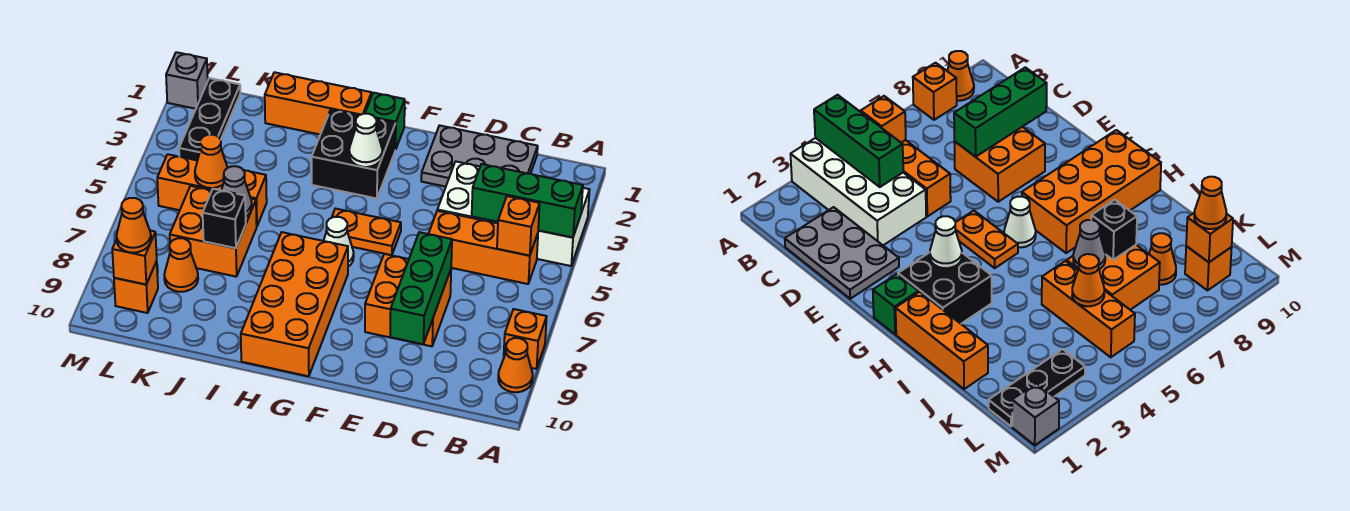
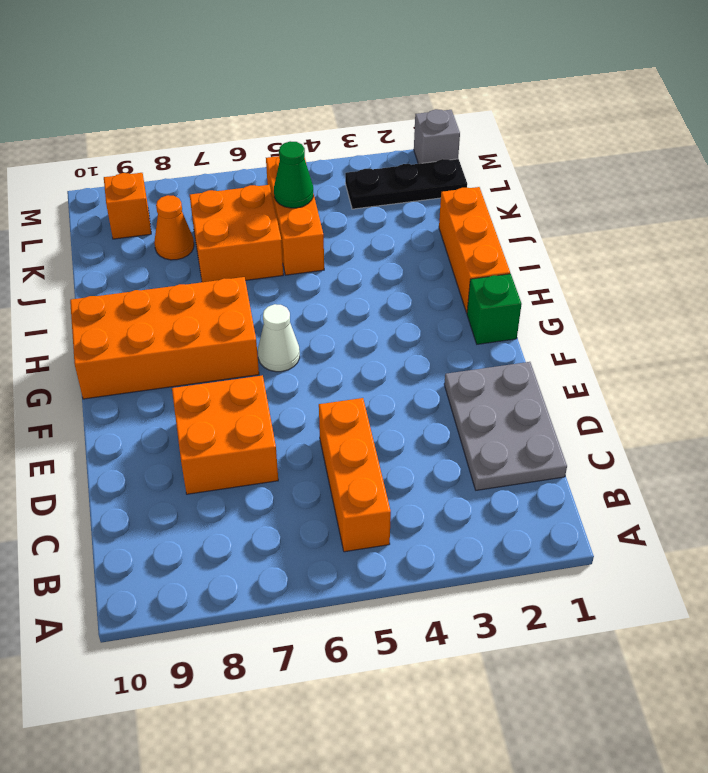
green 1x1 cone [274,141,313,208] -> orange 1x1 cone [195,134,227,188]
none -> white 2x4 brick [437,161,590,266]
none -> orange 1x1 brick [504,309,547,369]
none -> orange 1x1 cone [498,338,533,392]

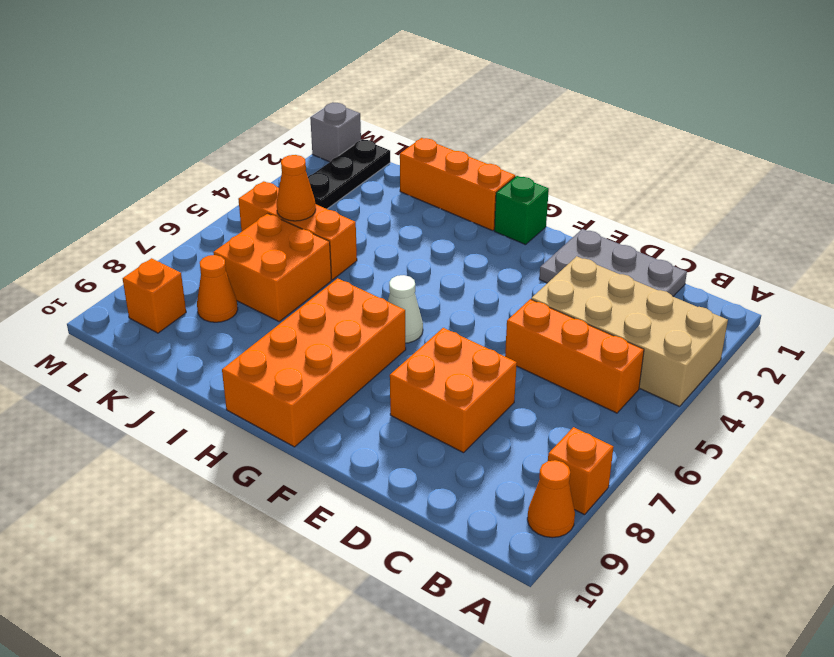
tan 2x4 brick [531,256,728,407] -> white 2x4 brick [437,161,590,266]
none -> orange 1x2 plate [332,209,401,255]
none -> black 2x2 brick [312,110,396,199]
none -> green 1x3 brick [472,164,583,238]

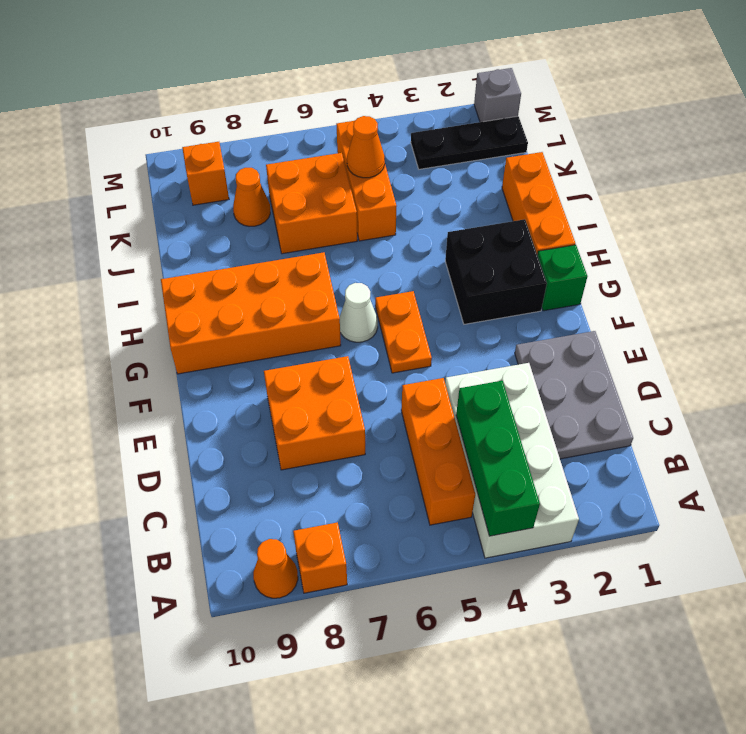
none -> orange 1x1 brick [497,196,540,256]
none -> green 1x3 brick [390,232,452,344]
none -> white 1x1 cone [349,114,382,167]

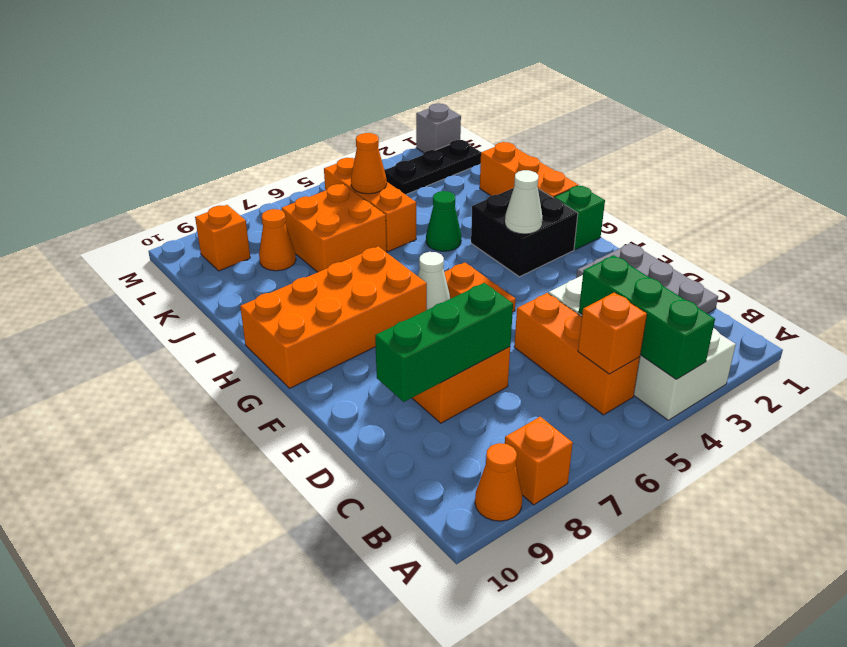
green 1x1 cone [426,191,461,251] -> none
none -> grey 1x1 cone [221,166,252,216]
none -> black 1x1 brick [203,189,246,248]
none -> orange 1x1 brick [112,231,157,285]

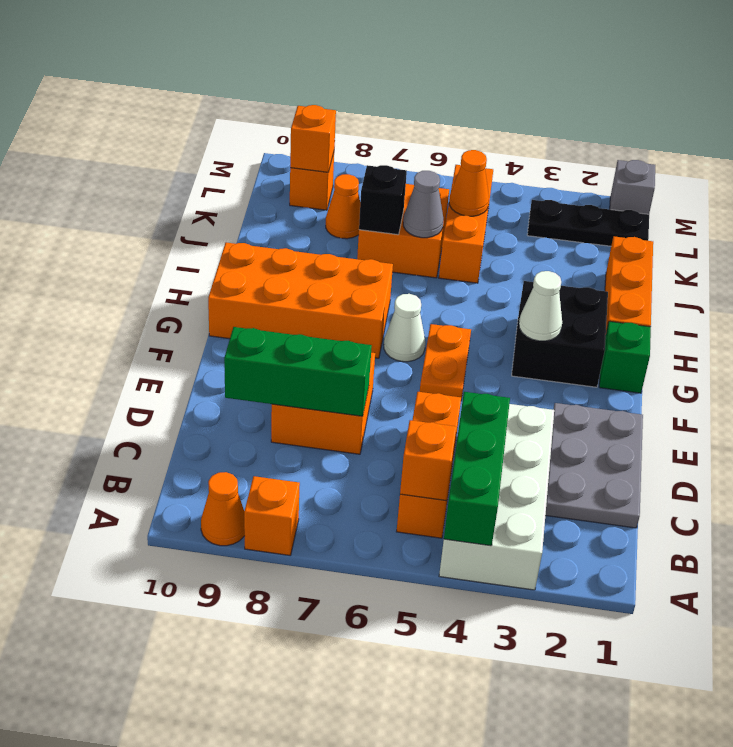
none -> orange 1x1 cone [116,198,151,253]

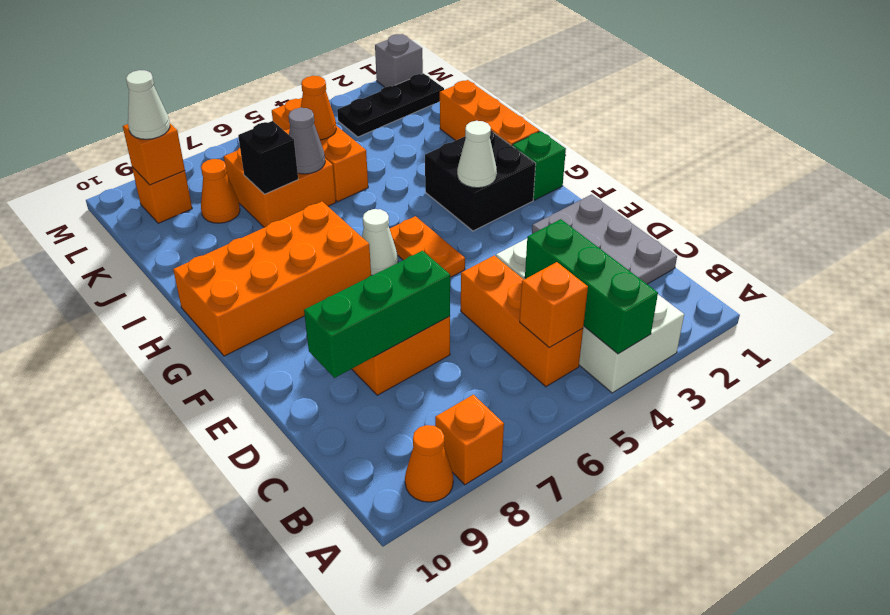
white 1x1 cone [126,70,170,139] -> orange 1x1 cone [116,198,151,253]

